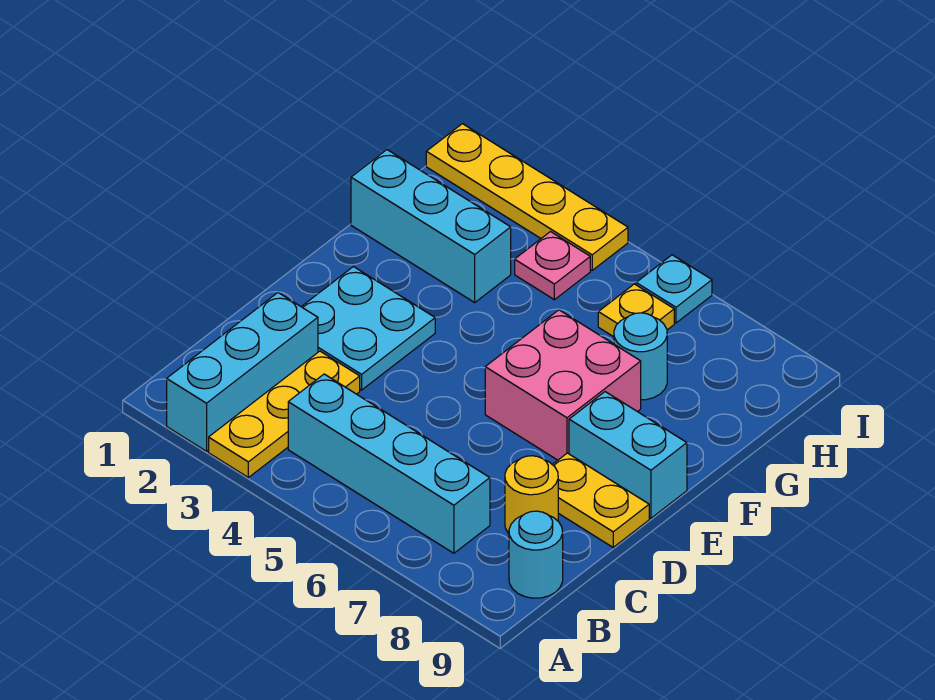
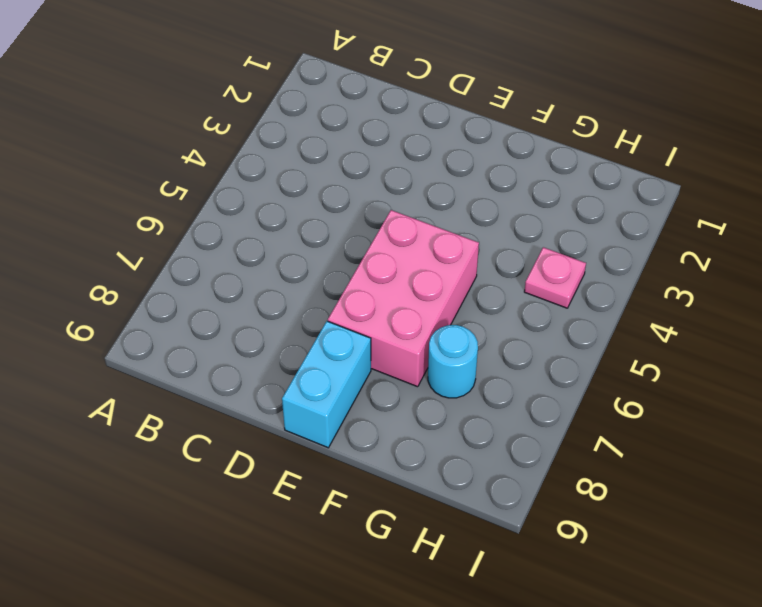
pink 2x3 brick [328,210,479,387] -> pink 2x2 brick [485,310,641,460]
none -> cyan 1x3 brick [167,293,318,451]
none -> yellow 1x3 plate [209,351,360,477]
none -> cyan 1x4 brick [288,374,490,553]

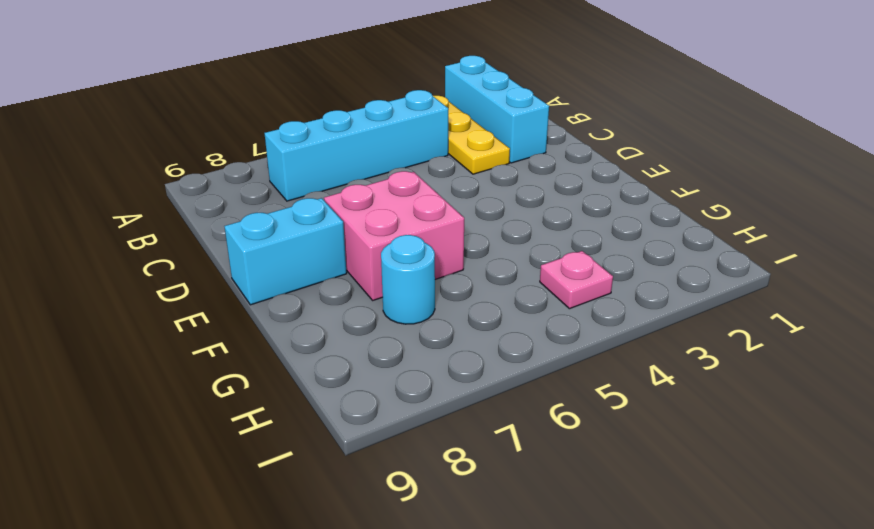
none -> cyan 1x1 round brick [509,511,563,598]
none -> yellow 1x1 round brick [505,456,558,534]
none -> cyan 2x2 plate [302,267,435,390]

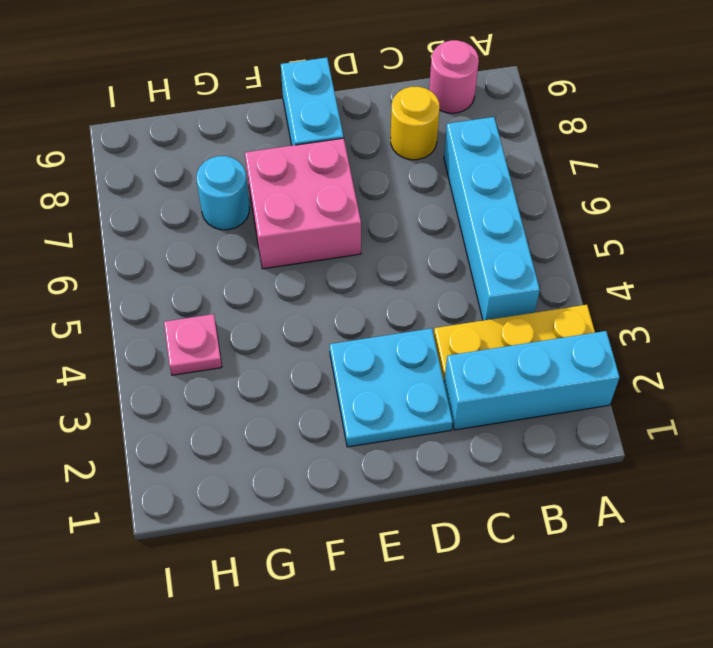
pink 1x1 round brick [429,40,479,113] -> cyan 1x1 round brick [509,511,563,598]
none -> yellow 1x2 plate [552,453,649,547]
none -> cyan 1x3 brick [351,150,511,302]
none -> yellow 1x1 plate [598,284,674,337]

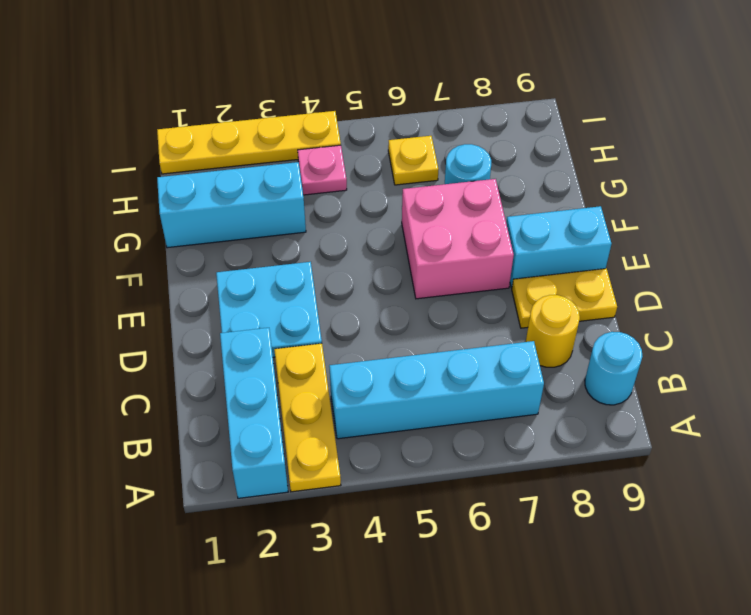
none -> cyan 1x1 plate [636,255,712,323]

